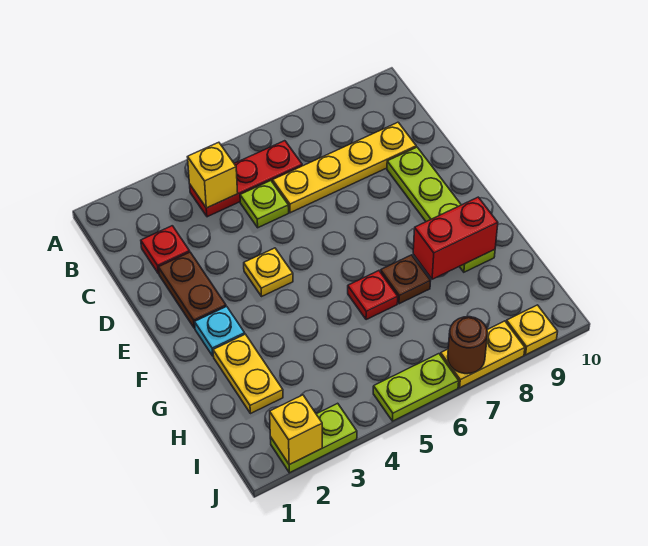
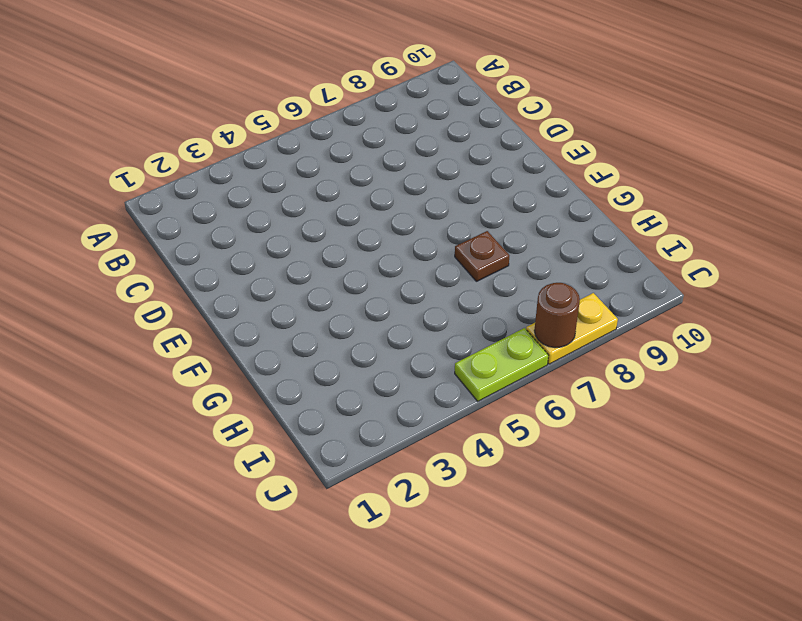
none -> red 1x3 plate [190,141,302,217]
none -> red 1x1 plate [141,226,190,274]
none -> lime 1x1 plate [240,181,289,228]

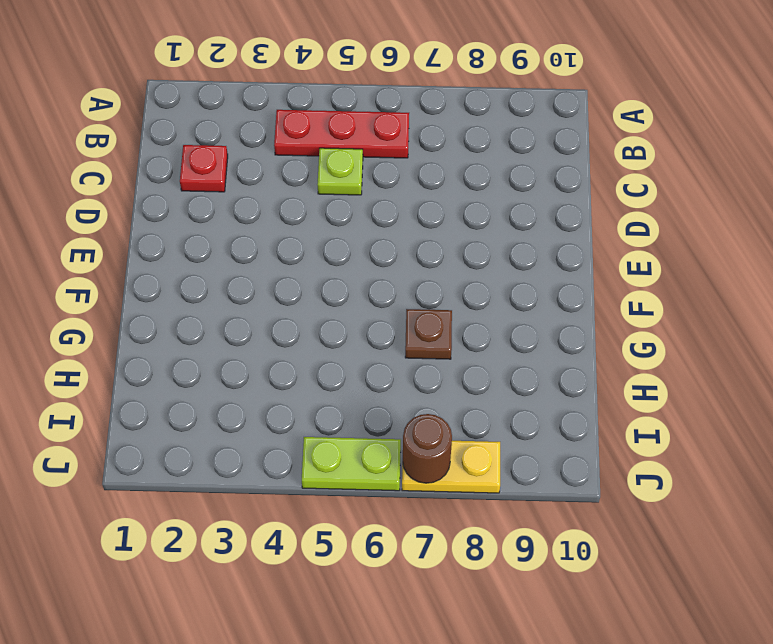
none -> yellow 1x4 plate [273,122,416,213]
none -> brown 1x2 plate [158,252,226,328]
none -> lime 1x4 plate [387,147,495,272]

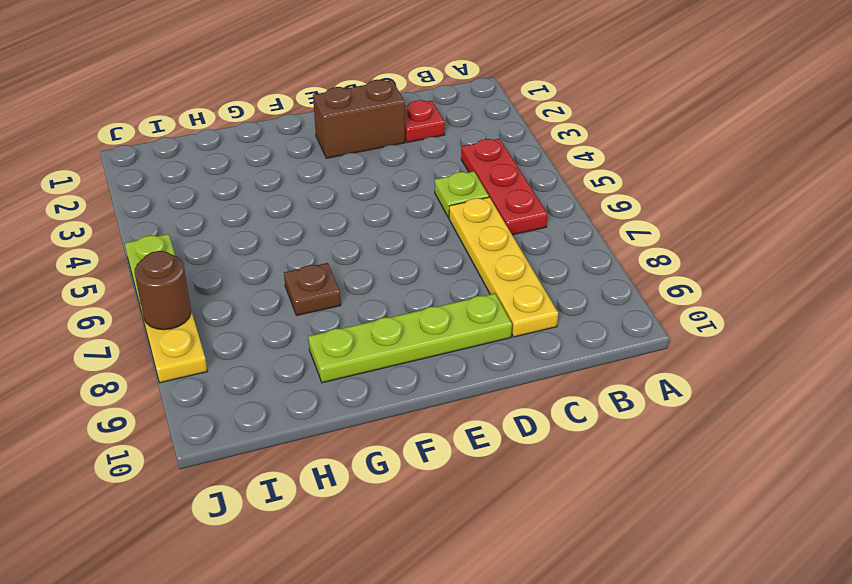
brown 1x2 brick [313,80,405,158] -> brown 1x2 plate [158,252,226,328]
none -> yellow 1x1 plate [244,248,293,296]
none -> cyan 1x1 plate [195,306,245,356]
none -> yellow 1x2 plate [213,334,283,414]

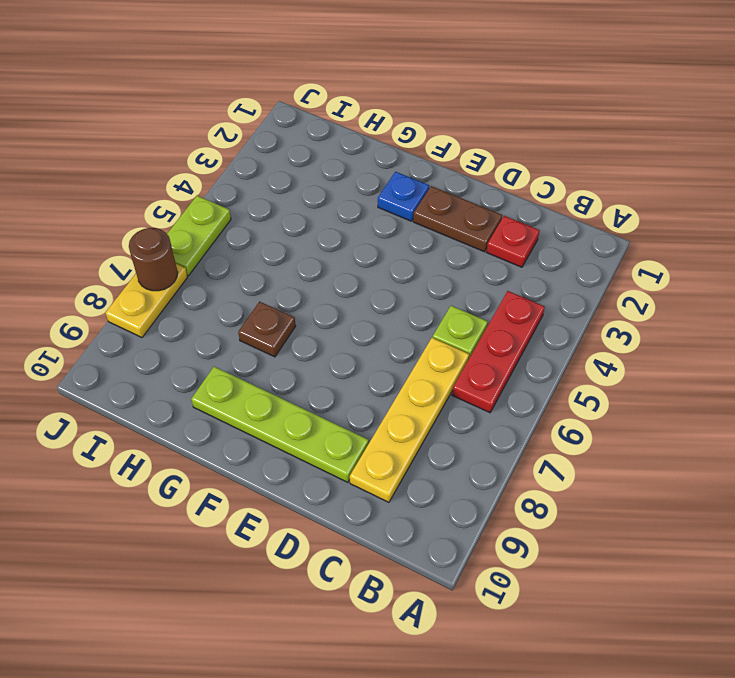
blue 1x1 plate [378,172,429,221] -> cyan 1x1 plate [195,306,245,356]
none -> yellow 1x1 plate [244,248,293,296]
none -> yellow 1x2 plate [213,334,283,414]
none -> red 1x1 plate [348,271,398,320]

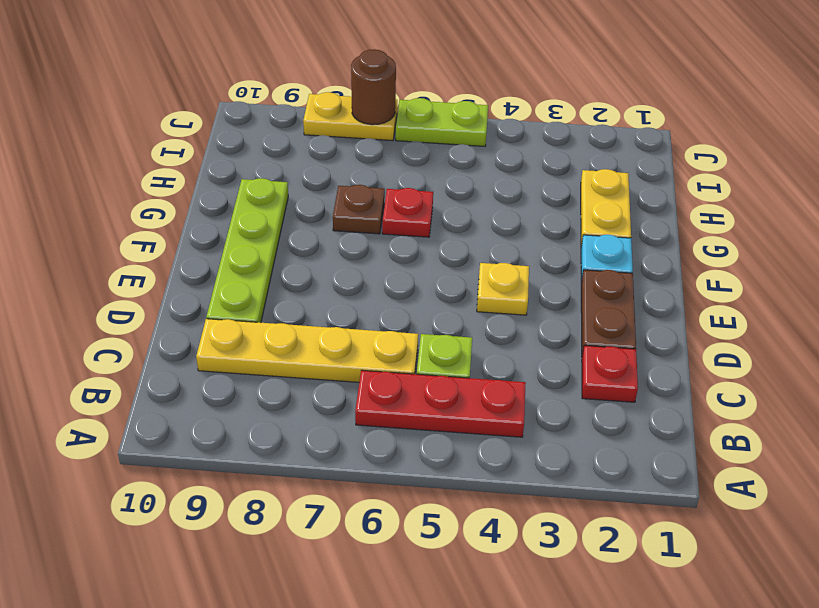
none -> lime 1x2 plate [270,403,357,473]
none -> yellow 1x1 plate [506,305,558,355]
none -> yellow 1x1 brick [188,142,238,208]

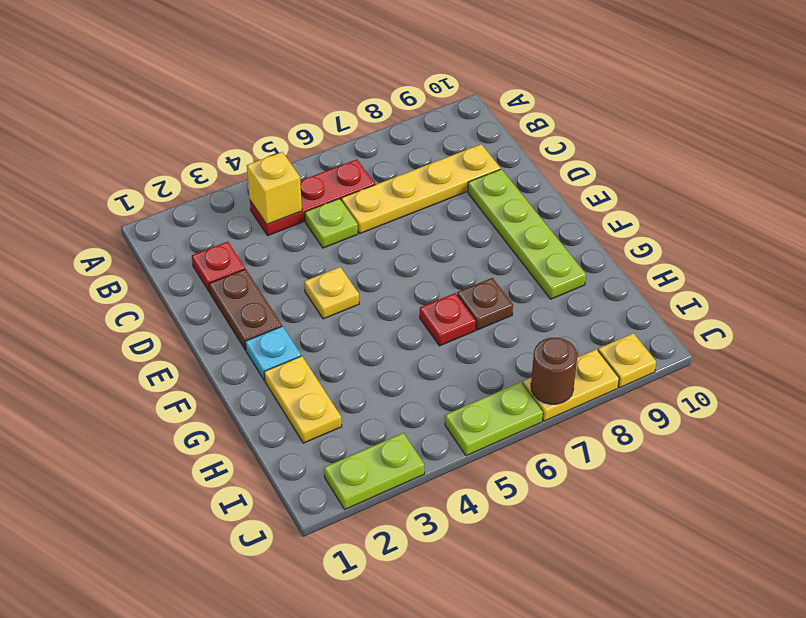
none -> red 1x2 brick [413,197,498,279]
none -> yellow 1x1 brick [270,395,322,465]

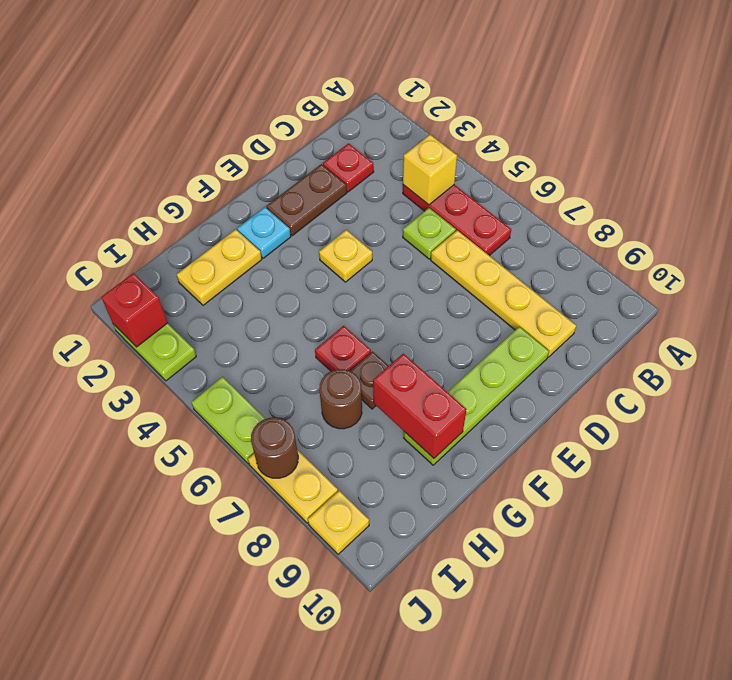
brown 1x1 round brick [319,369,362,429] -> none
red 1x1 brick [101,273,167,347] -> yellow 1x1 brick [270,395,322,465]

